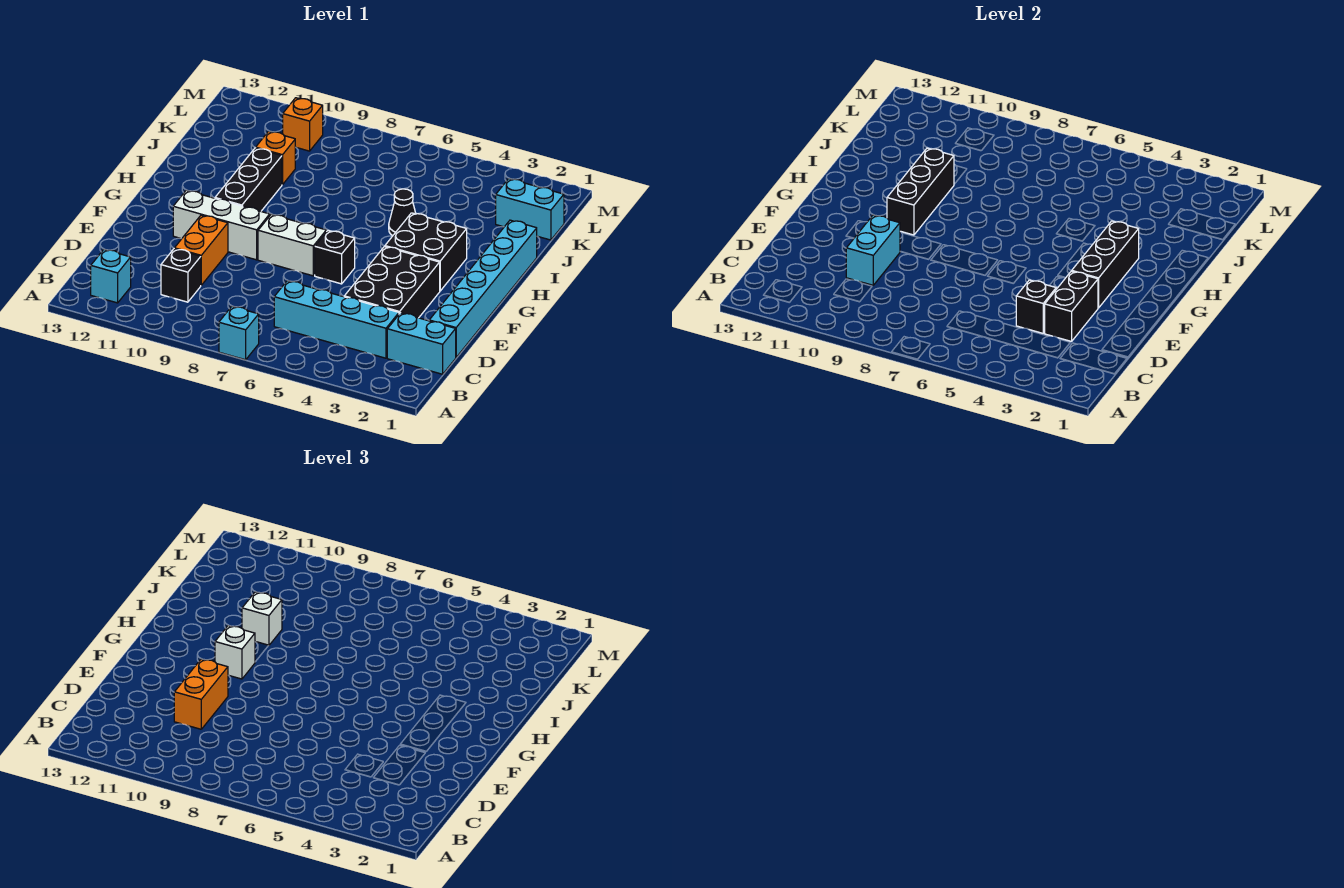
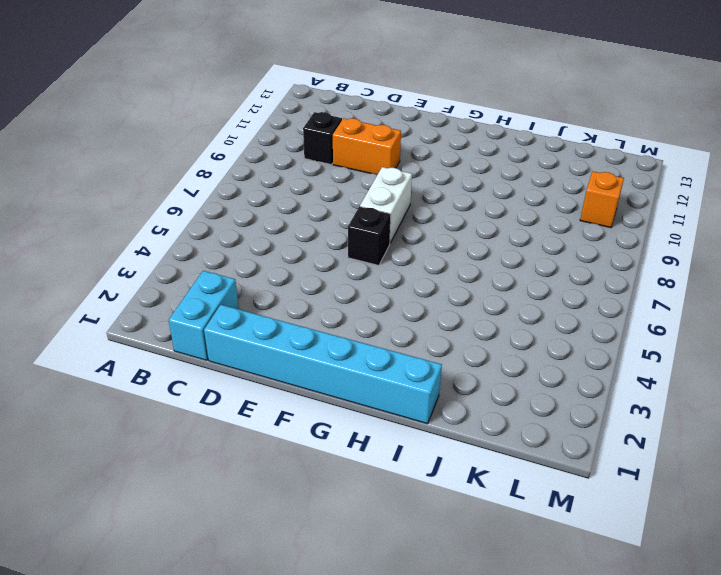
none -> cyan 1x1 brick [219,306,259,360]
none -> cyan 1x1 brick [91,250,131,303]
none -> cyan 1x4 brick [274,281,399,358]

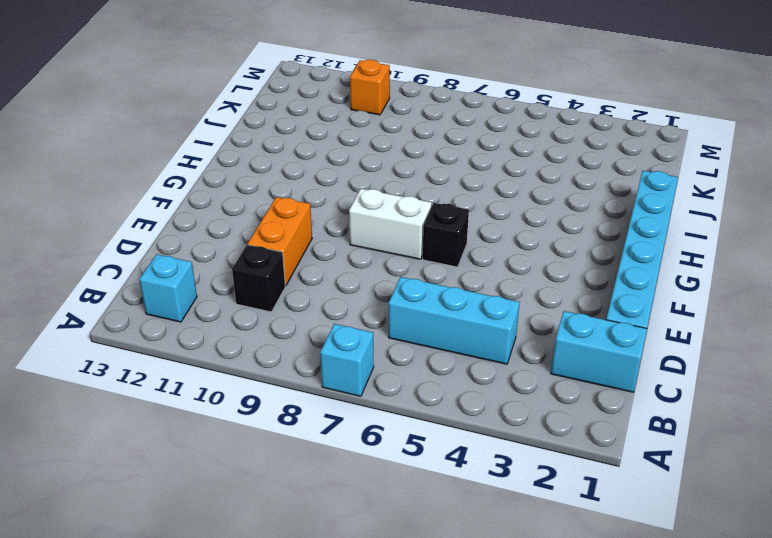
cyan 1x3 brick [389,277,520,364] -> cyan 1x4 brick [274,281,399,358]
none -> black 2x3 brick [344,247,440,318]
none -> white 1x3 brick [173,190,270,260]
none -> black 2x2 brick [385,213,467,291]

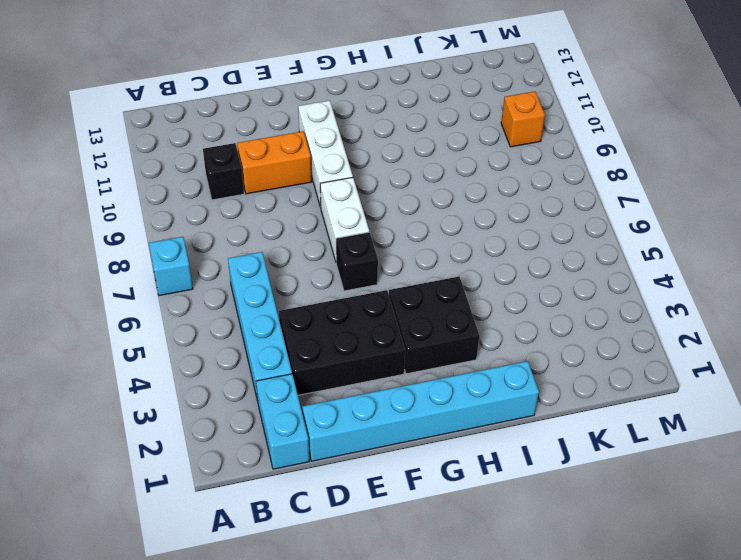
none -> cyan 1x1 brick [91,250,131,303]
none -> black 1x3 brick [215,148,282,211]
none -> black 1x1 cone [389,189,416,236]

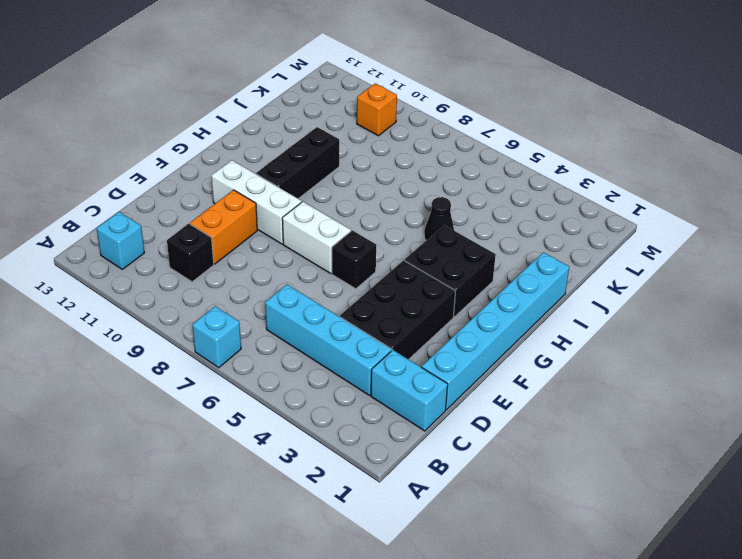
none -> orange 1x1 brick [256,131,295,185]
none -> cyan 1x2 brick [496,179,564,240]
none -> black 1x2 brick [1044,271,1098,341]

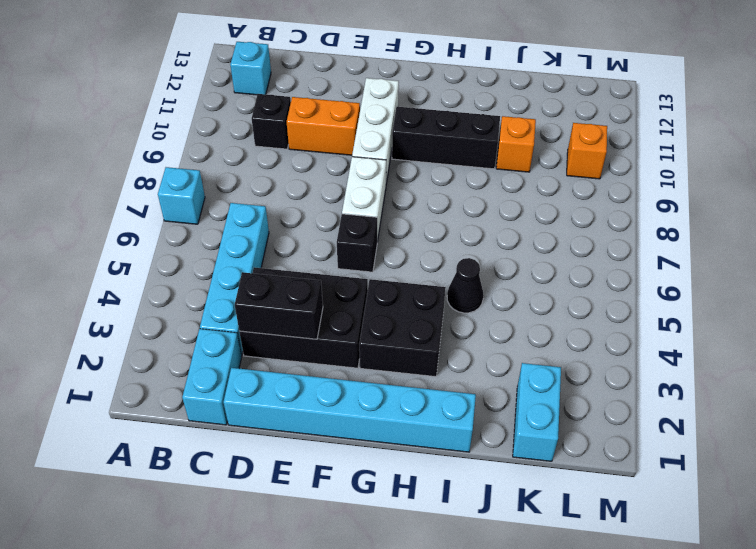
none -> black 1x1 brick [1016,280,1056,333]
none -> cyan 1x2 brick [846,215,900,285]
none -> black 1x3 brick [1072,221,1139,308]

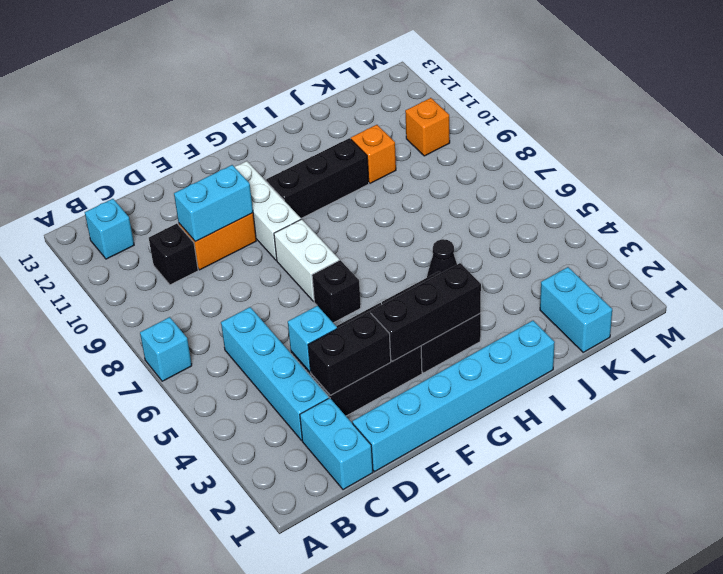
cyan 1x1 brick [288,306,337,372] -> black 1x1 brick [1016,280,1056,333]
none -> black 1x3 brick [887,148,954,235]
none -> orange 1x2 brick [174,659,228,729]
none -> white 1x1 brick [215,626,255,679]

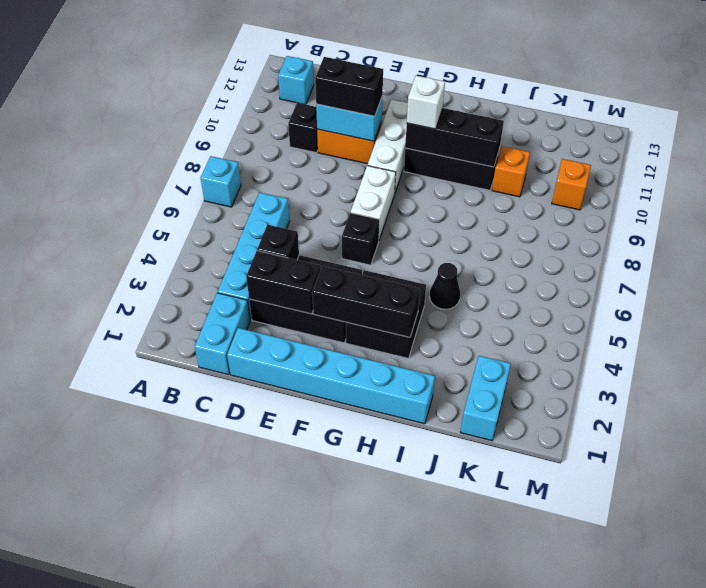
black 1x2 brick [315,57,383,116] -> orange 1x2 brick [174,659,228,729]
none -> white 1x1 brick [242,592,282,646]

